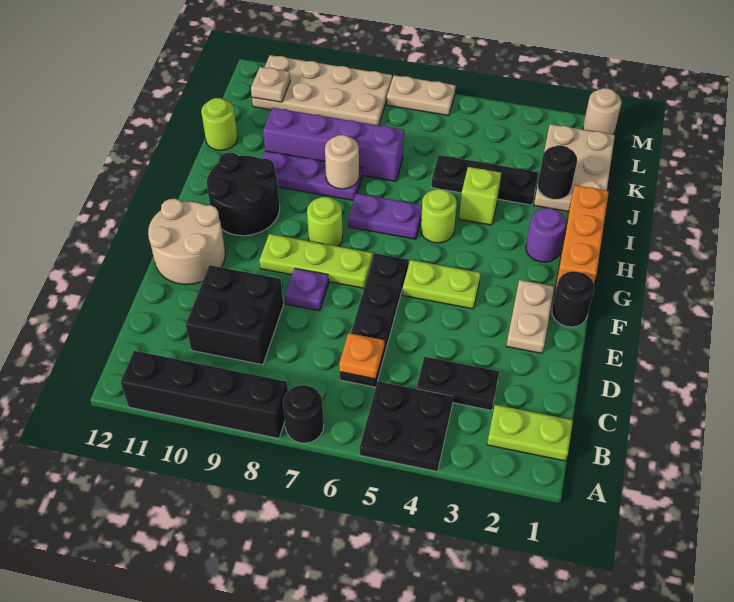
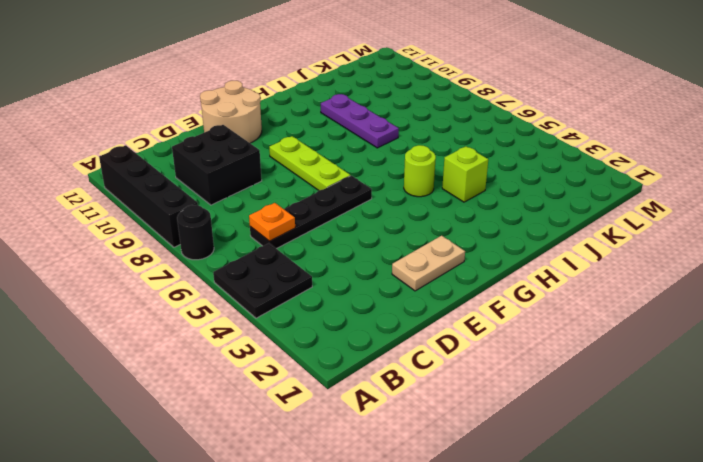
none -> lime 1x2 plate [487,405,573,461]
none -> black 1x2 plate [416,357,499,410]
none -> purple 1x1 plate [285,268,329,311]
none -> black 1x1 round brick [552,271,594,327]

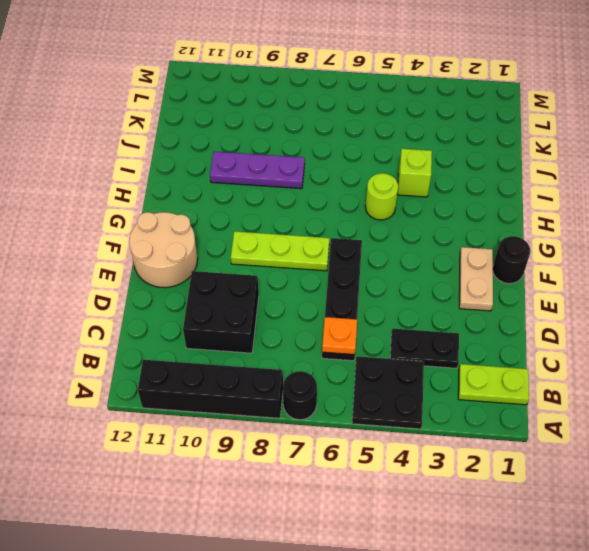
none -> purple 1x1 plate [285,268,329,311]
none -> lime 1x2 plate [402,260,481,309]
none -> orange 1x3 brick [555,185,609,293]
none -> lime 1x1 round brick [307,197,343,246]

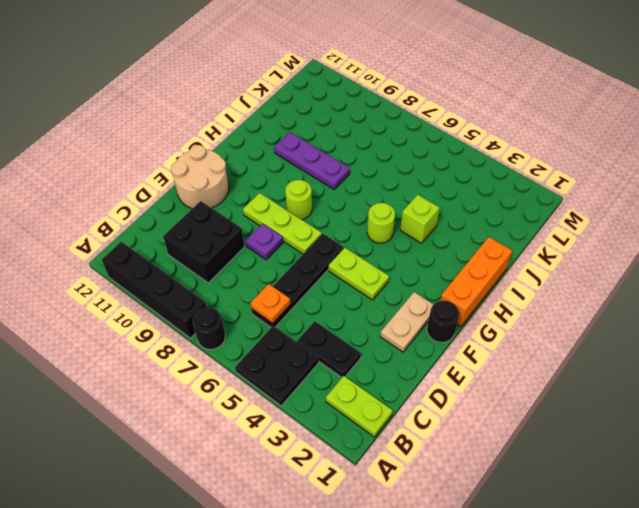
none -> black 2x2 round brick [207,153,280,236]
none -> purple 1x1 round brick [526,208,566,262]
none -> purple 1x2 plate [348,193,422,239]
none -> tan 2x3 plate [534,124,615,212]

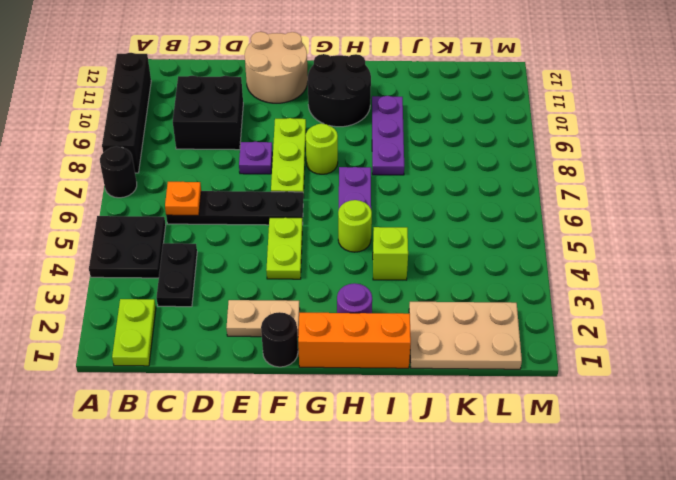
none -> black 1x3 plate [431,155,538,205]
none -> purple 1x4 brick [263,108,404,181]
none -> lime 1x1 round brick [201,98,238,150]
none -> tan 2x4 plate [252,55,392,125]

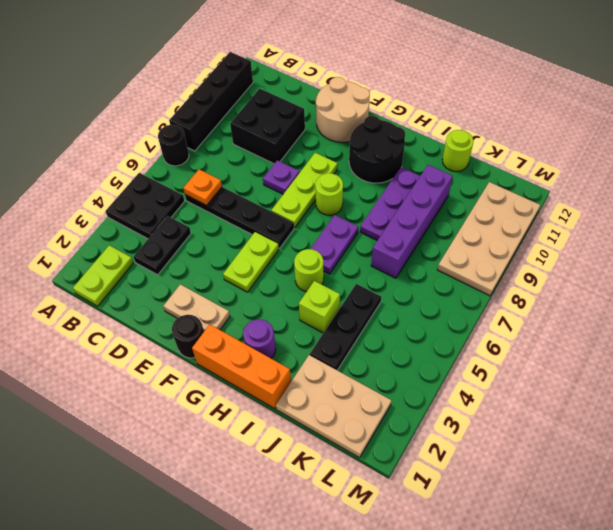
none -> tan 1x1 round brick [583,88,622,134]
none -> tan 1x2 plate [387,75,456,116]
none -> tan 1x1 round brick [325,135,359,189]
none -> black 1x1 round brick [538,145,577,199]

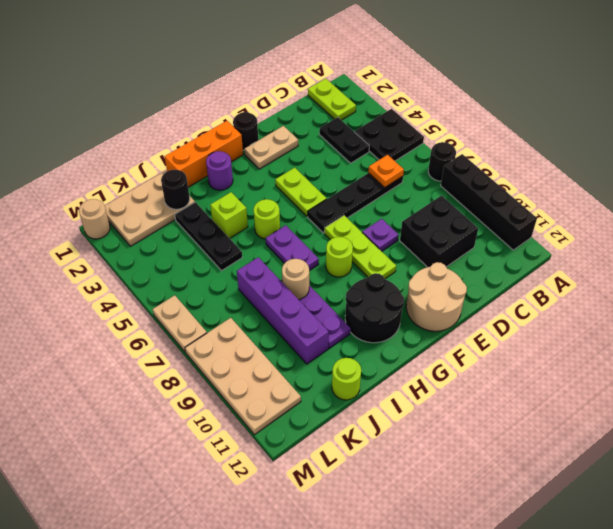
none -> tan 1x1 plate [251,67,290,102]

